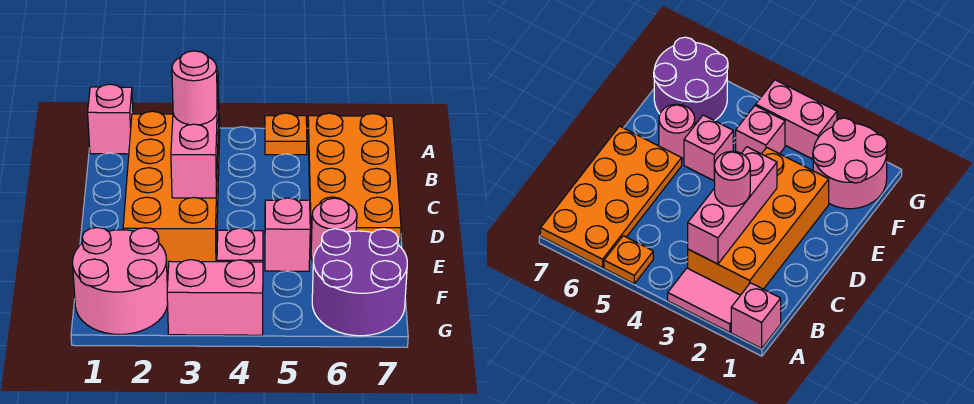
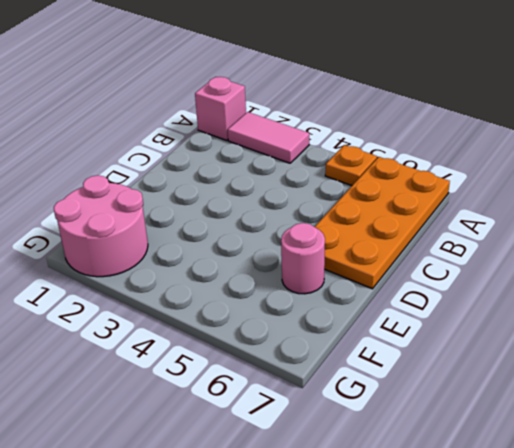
none -> orange 2x4 brick [123,111,219,271]
none -> pink 1x1 brick [265,198,310,271]
none -> pink 1x1 brick [217,228,263,262]

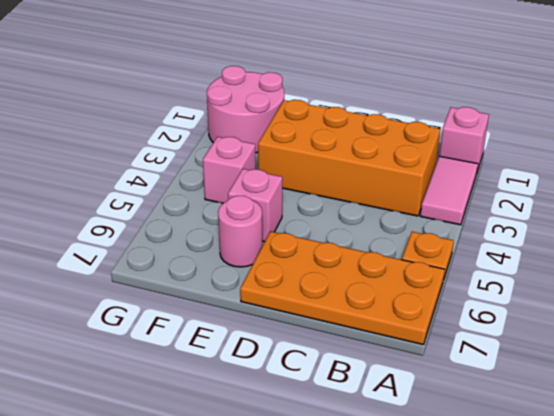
none -> purple 2x2 round brick [312,229,407,336]
none -> pink 1x2 brick [167,260,263,335]
none -> pink 1x3 brick [171,71,219,198]

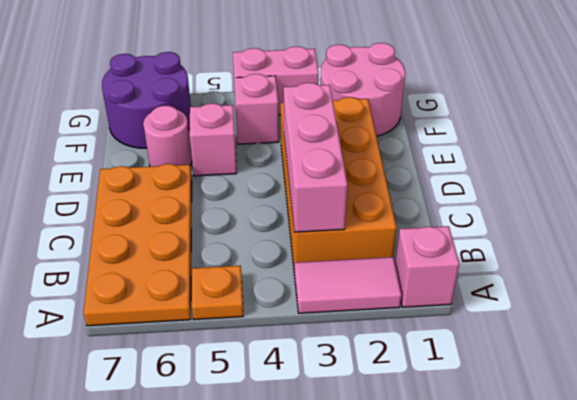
none -> pink 1x1 round brick [172,51,217,125]

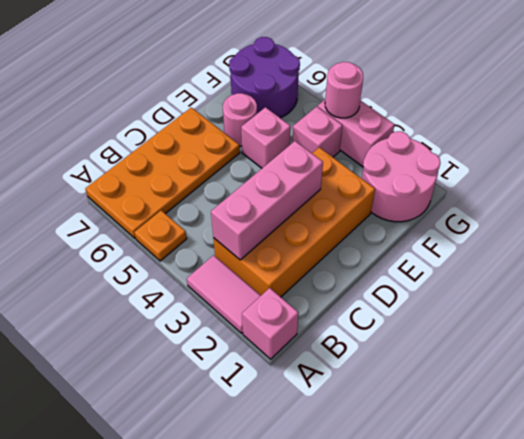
pink 1x1 round brick [325,62,363,118] -> pink 1x1 round brick moved to [172,51,217,125]

